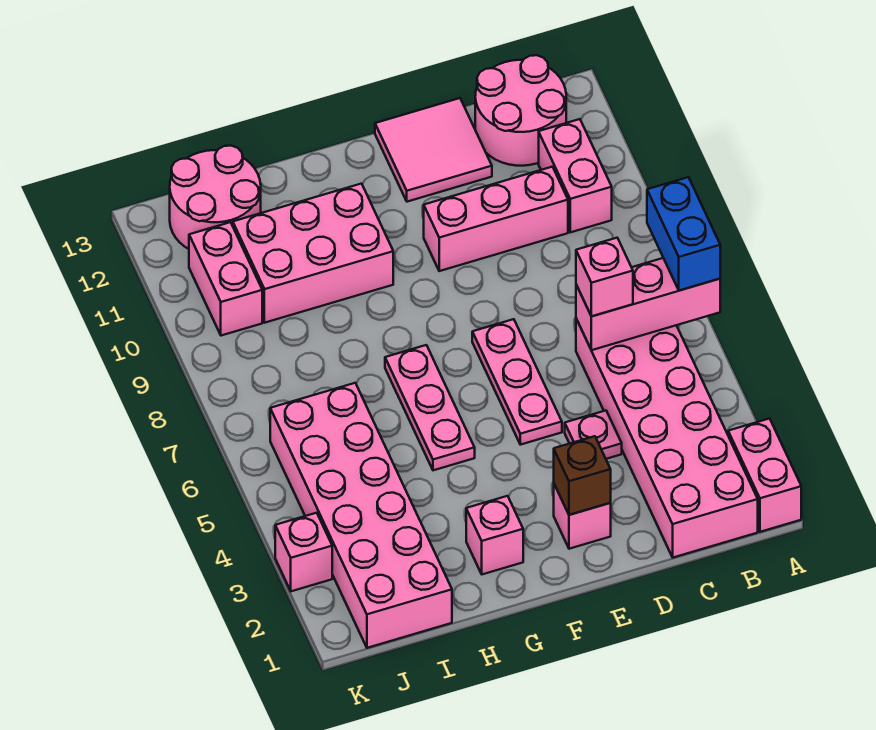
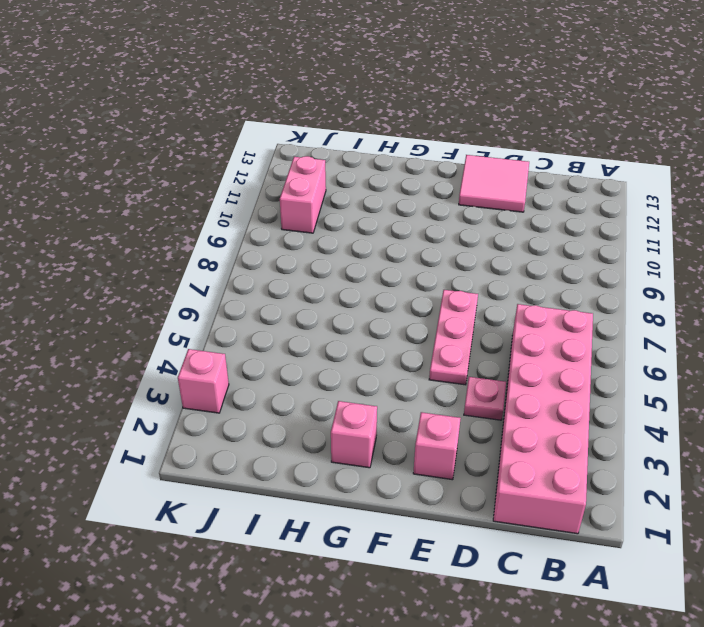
none -> pink 1x2 brick [728,419,801,532]
none -> pink 1x2 brick [539,119,612,232]
none -> pink 2x2 round brick [475,55,566,166]

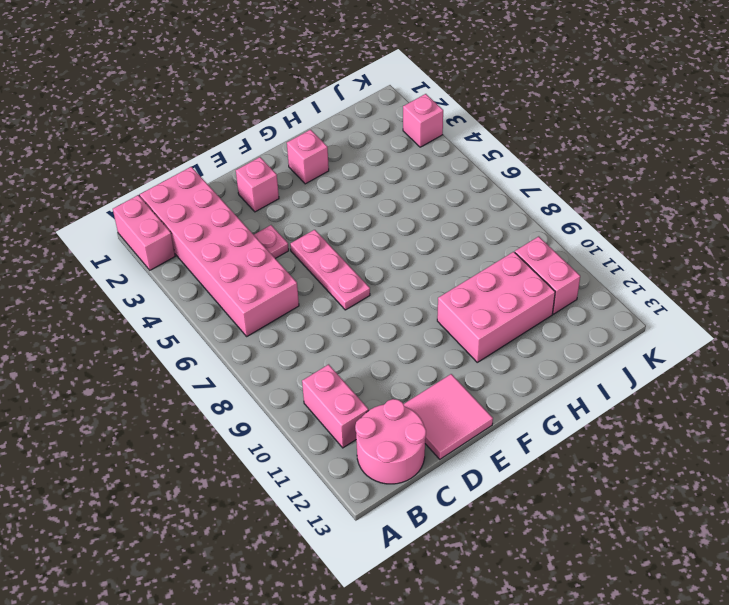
none -> pink 1x3 brick [424,167,568,271]
none -> pink 1x3 plate [385,345,475,470]
none -> pink 2x6 brick [270,383,452,648]

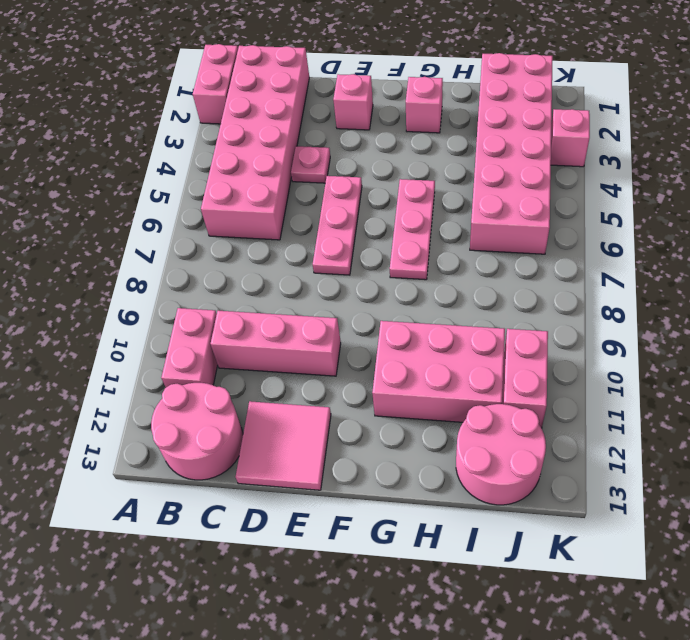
none -> pink 1x3 brick [576,258,720,350]
none -> brown 1x1 brick [554,436,611,515]
none -> blue 1x2 brick [647,177,720,291]

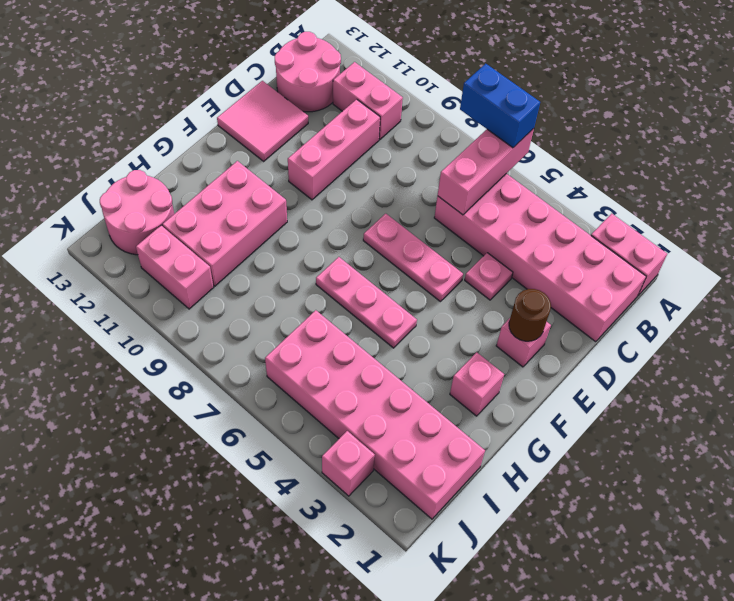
brown 1x1 round brick [509,289,551,341] -> brown 1x1 brick [554,436,611,515]
none -> pink 1x1 brick [576,238,633,316]

